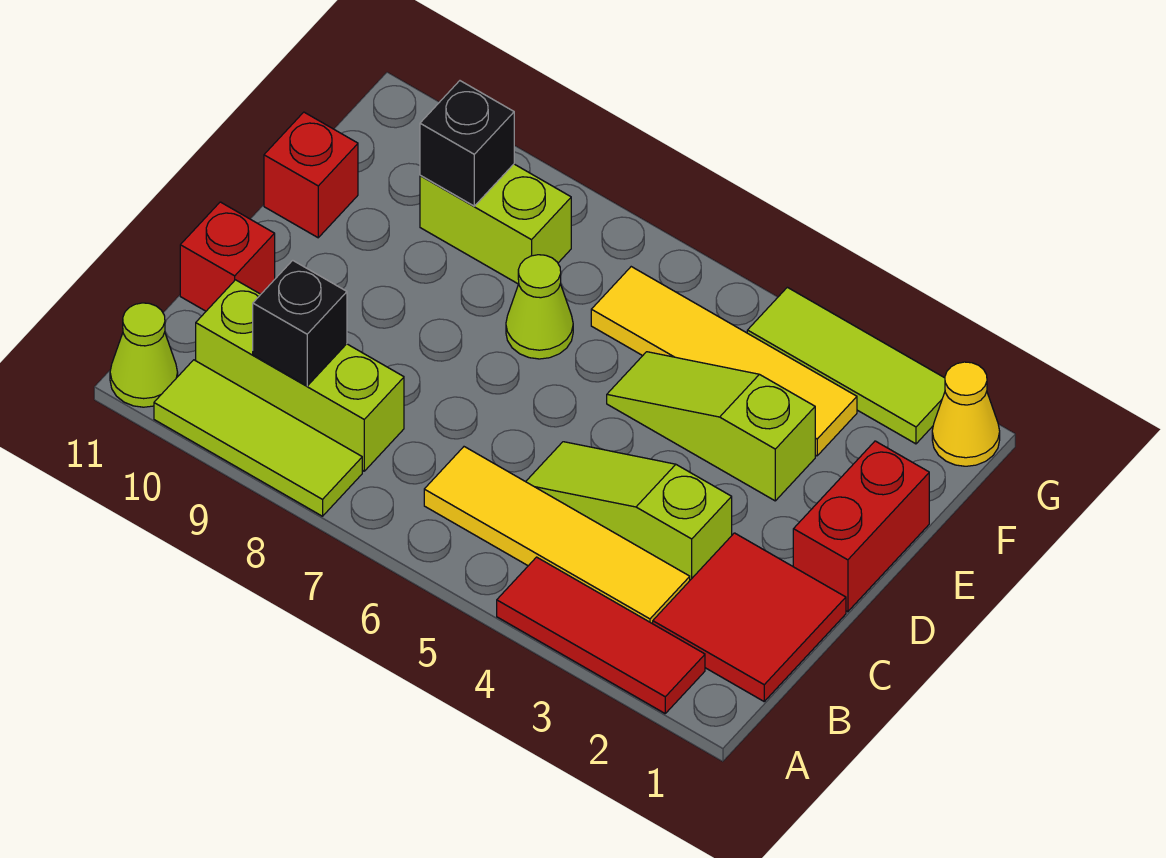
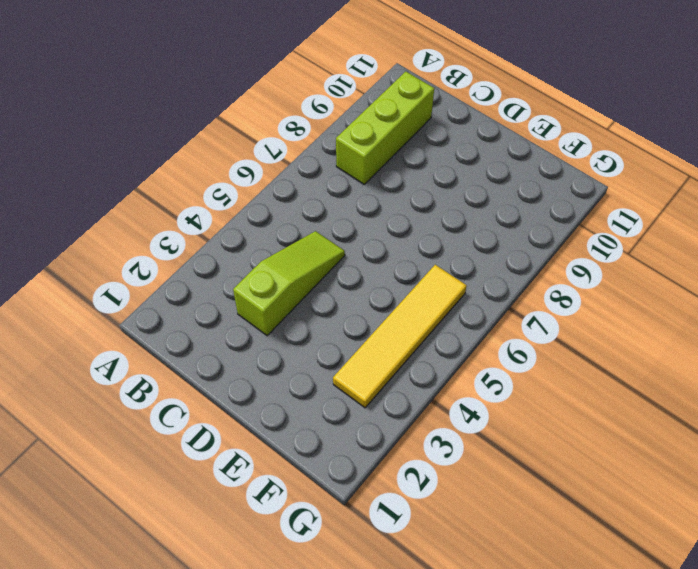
none -> red 1x3 tile [497,557,705,713]
none -> lime 1x3 tile [154,360,362,516]
none -> lime 1x1 cone [110,303,178,407]

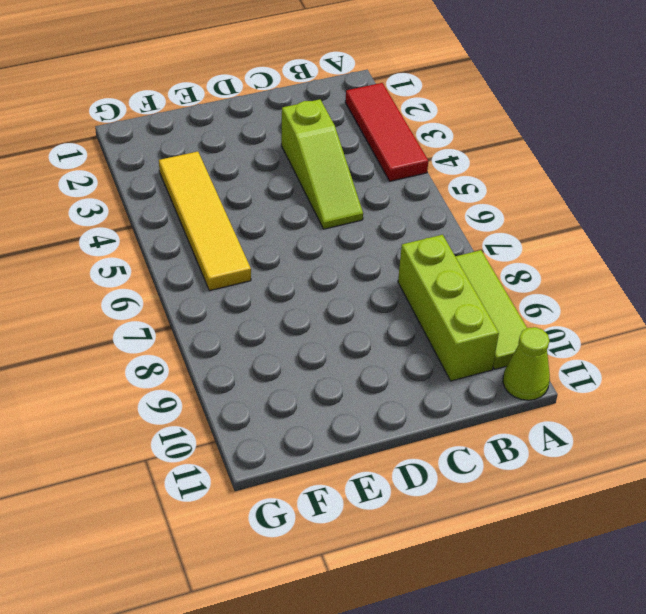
none -> red 2x2 tile [653,533,846,701]
none -> yellow 1x4 tile [424,447,690,624]
none -> red 1x1 brick [180,202,275,311]

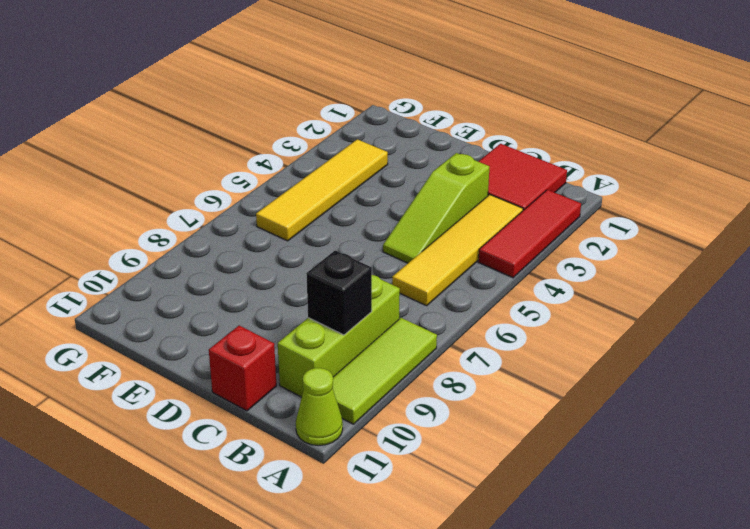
none -> red 1x2 brick [793,441,929,612]
none -> lime 1x3 slope [607,352,815,501]
none -> lime 1x1 cone [506,255,573,359]

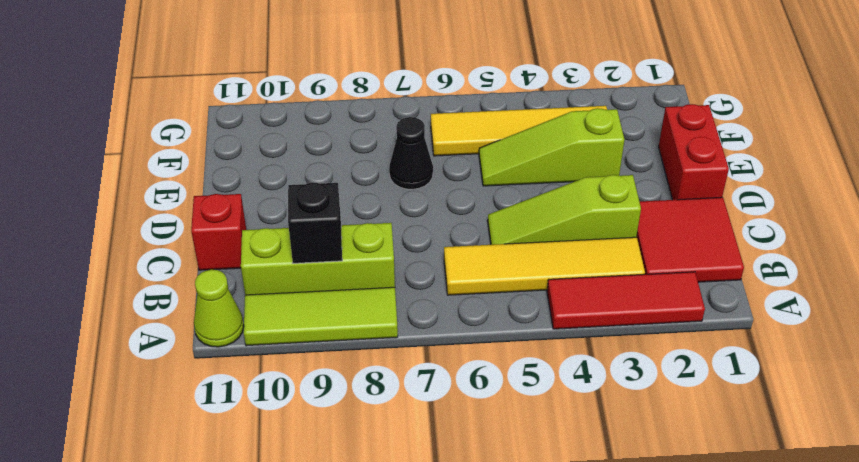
black 1x1 cone [389,117,433,189] -> lime 1x1 cone [506,255,573,359]
none -> red 1x1 brick [264,112,358,238]
none -> lime 1x2 brick [420,164,571,284]
none -> yellow 1x1 cone [932,362,1000,466]

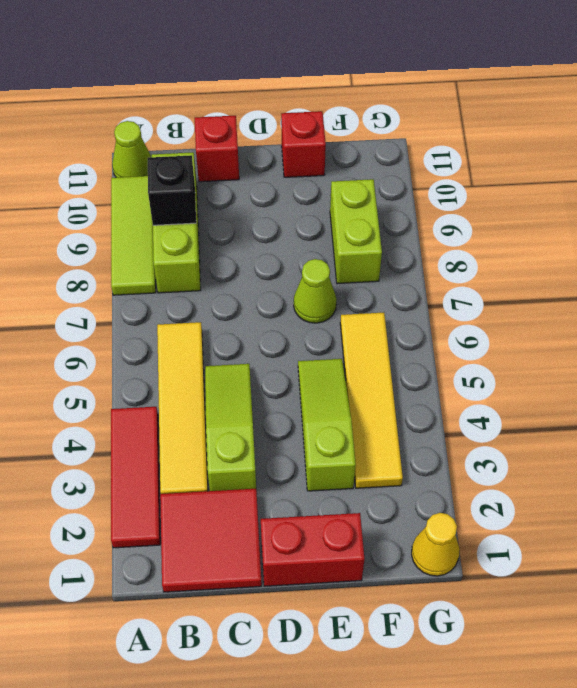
none -> lime 1x3 tile [747,287,945,444]
none -> black 1x1 brick [420,81,514,206]

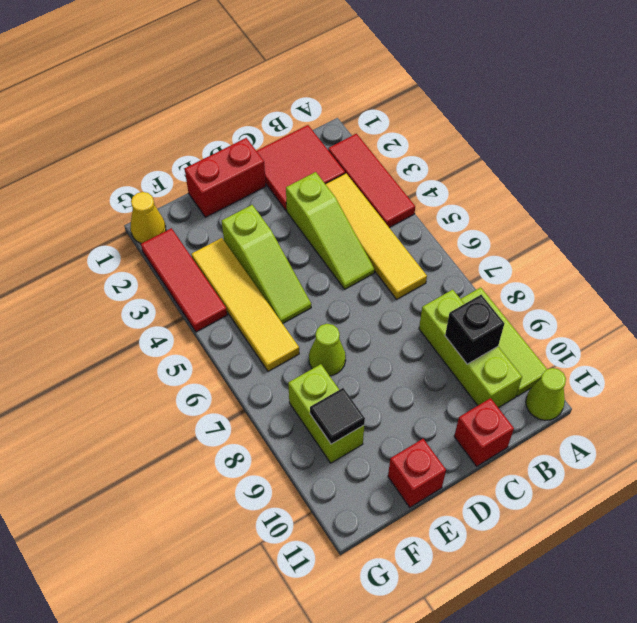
black 1x1 tile [310,388,365,444] -> black 1x1 brick [420,81,514,206]
red 1x3 tile [141,228,227,332] -> lime 1x3 tile [747,287,945,444]

